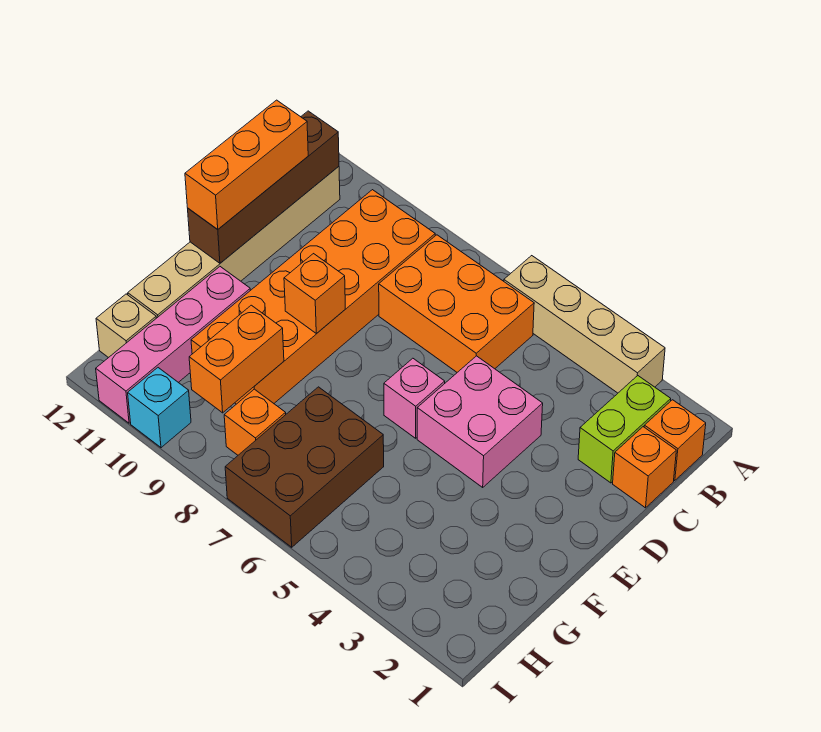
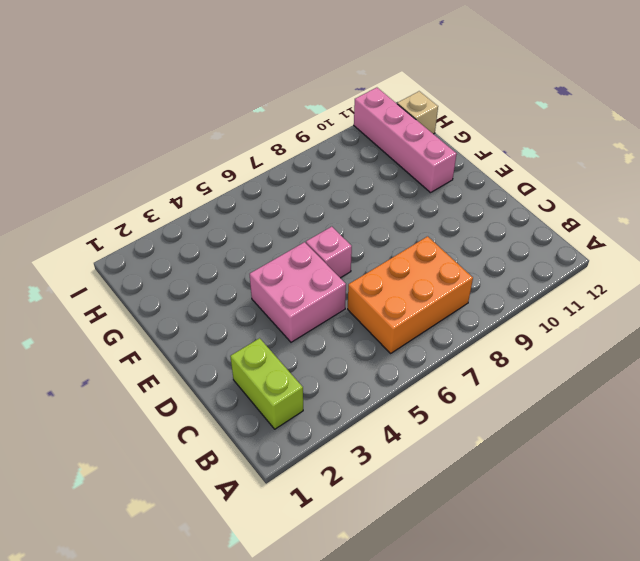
none -> tan 1x4 brick [504,256,665,393]
none -> orange 1x1 brick [644,400,706,481]
none -> orange 2x6 brick [191,190,435,404]

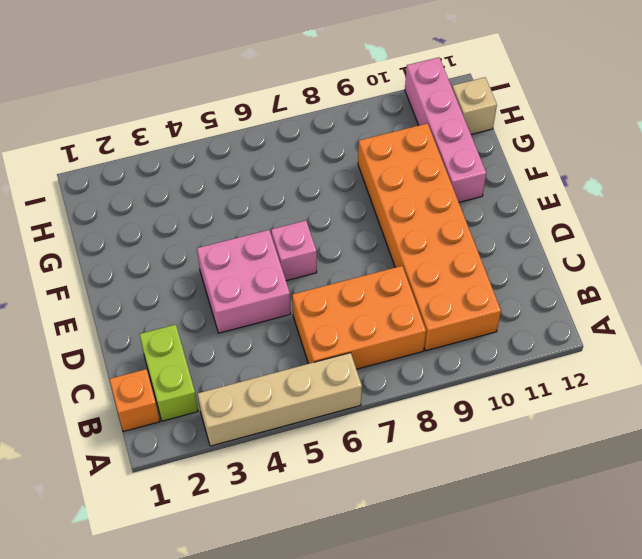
none -> tan 1x6 brick [128,166,340,318]
none -> orange 1x1 brick [613,427,676,508]
none -> brown 2x3 brick [225,387,384,547]

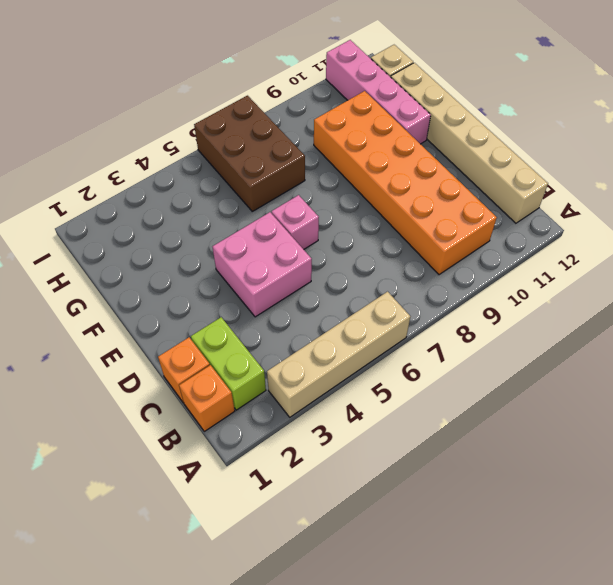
none -> orange 2x3 brick [379,235,534,372]
none -> orange 1x1 brick [224,389,286,455]
none -> cyan 1x1 brick [128,368,191,448]

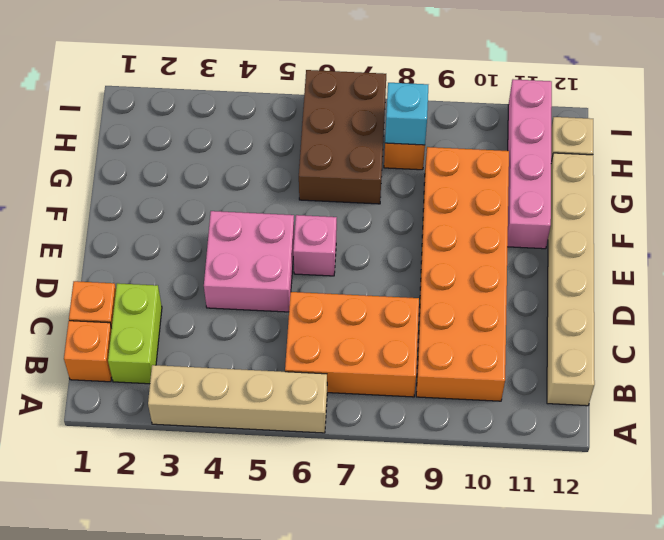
cyan 1x1 brick [385,83,428,145] -> cyan 1x1 brick moved to [128,368,191,448]
none -> brown 1x4 brick [188,111,339,263]
none -> orange 1x1 brick [284,254,345,334]
none -> orange 1x2 brick [189,305,284,413]

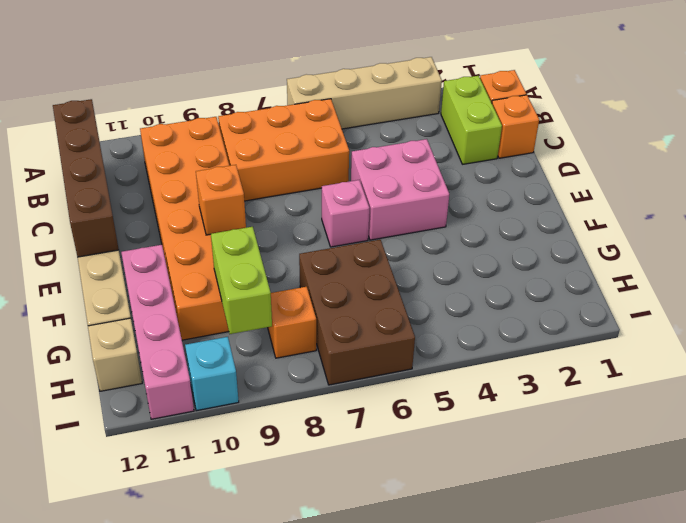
lime 1x2 brick [211,227,272,334] -> orange 1x2 brick [189,305,284,413]
none -> orange 1x3 brick [185,100,308,229]

